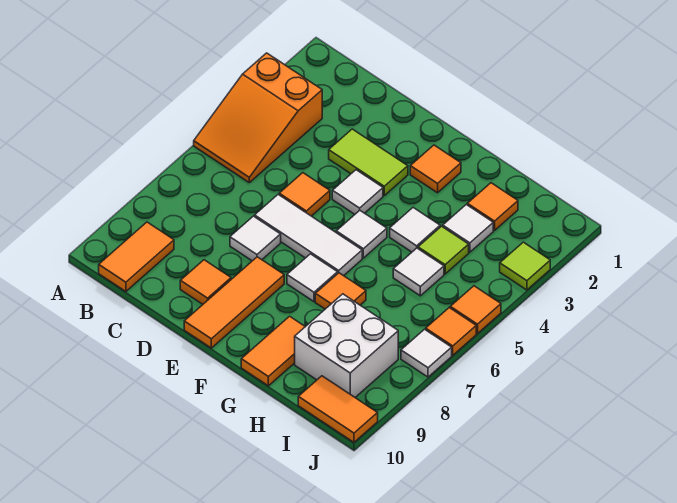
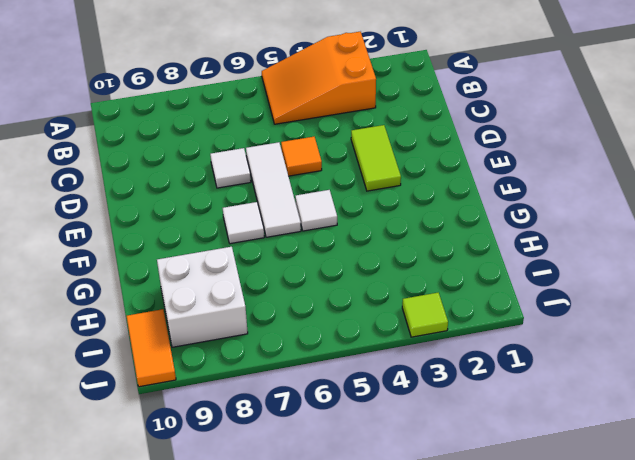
none -> orange 1x2 tile [99,222,174,292]
none -> orange 1x1 tile [180,260,231,304]
none -> white 1x1 tile [332,170,383,214]

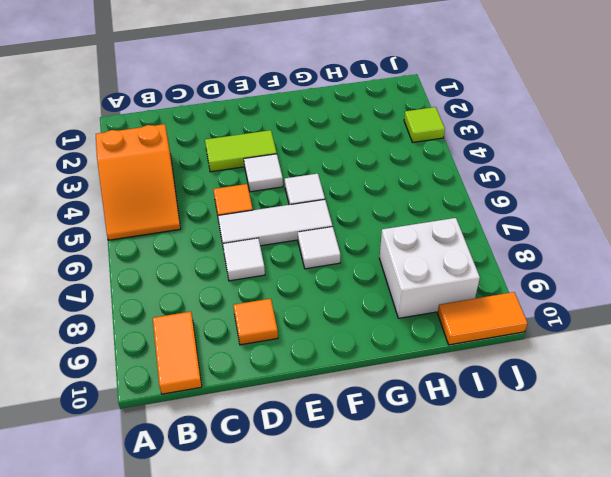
none -> orange 1x3 tile [184,257,284,348]
none -> orange 1x1 tile [410,145,461,193]
none -> white 1x1 tile [390,208,440,252]

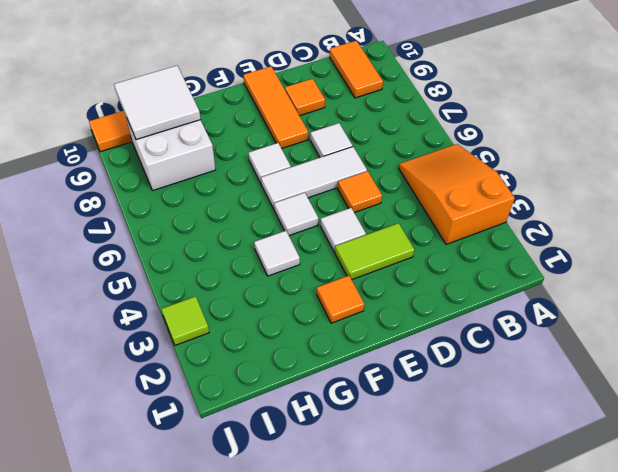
white 2x2 tile [114,66,201,140] -> none
none -> orange 1x1 tile [315,273,366,309]
none -> orange 1x2 tile [241,316,305,386]
none -> orange 1x1 tile [467,183,518,230]

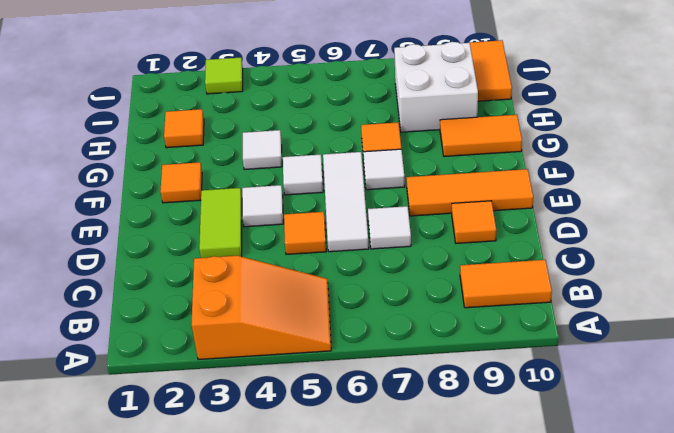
none -> white 1x1 tile [443,205,493,252]
none -> lime 1x1 tile [418,226,469,274]
none -> white 1x1 tile [393,248,444,296]

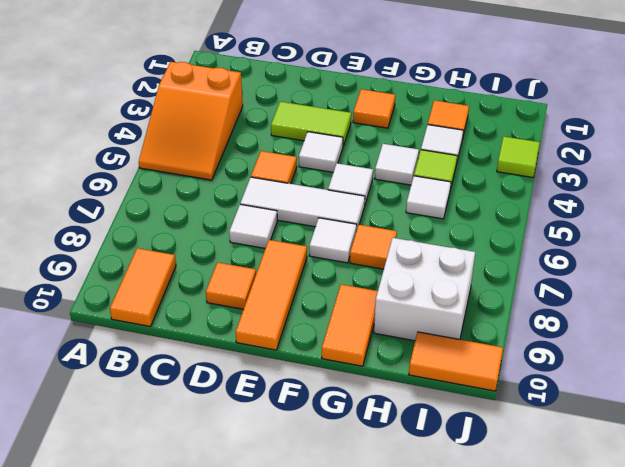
none -> orange 1x1 tile [450,286,501,334]
none -> orange 1x1 tile [426,308,476,355]
none -> white 1x1 tile [401,329,452,377]

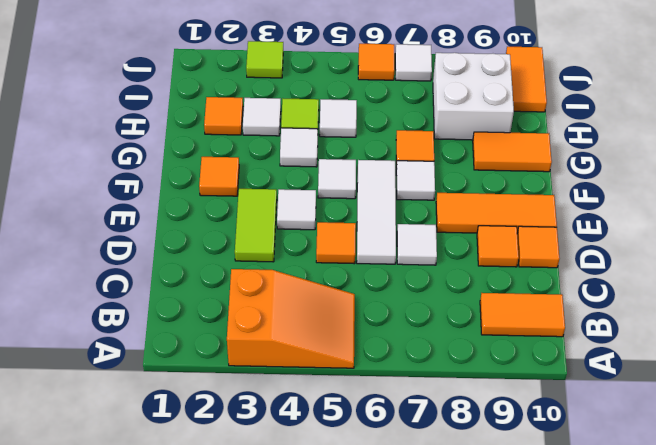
orange 1x1 tile [517,226,559,268] -> orange 1x1 tile moved to [450,286,501,334]

